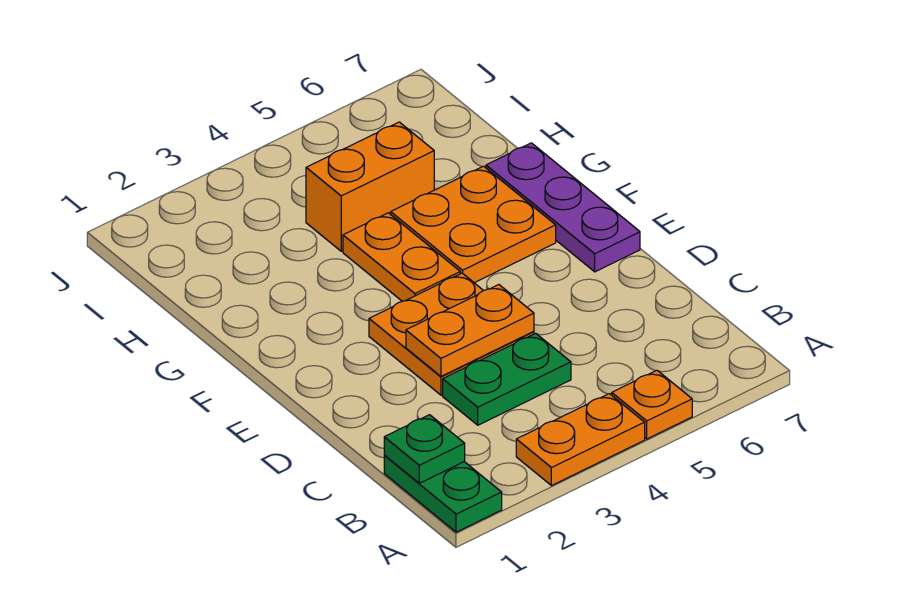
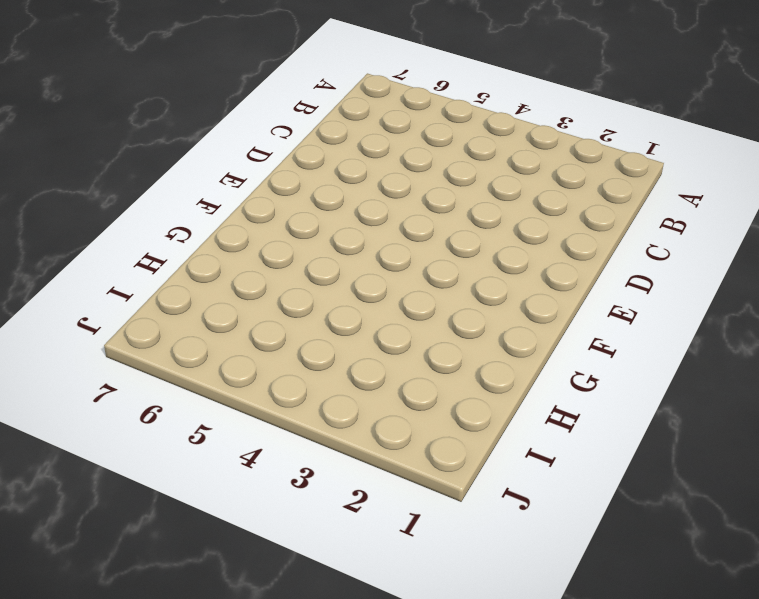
none -> green 1x2 plate [384,456,502,532]
none -> orange 1x2 plate [516,394,645,486]

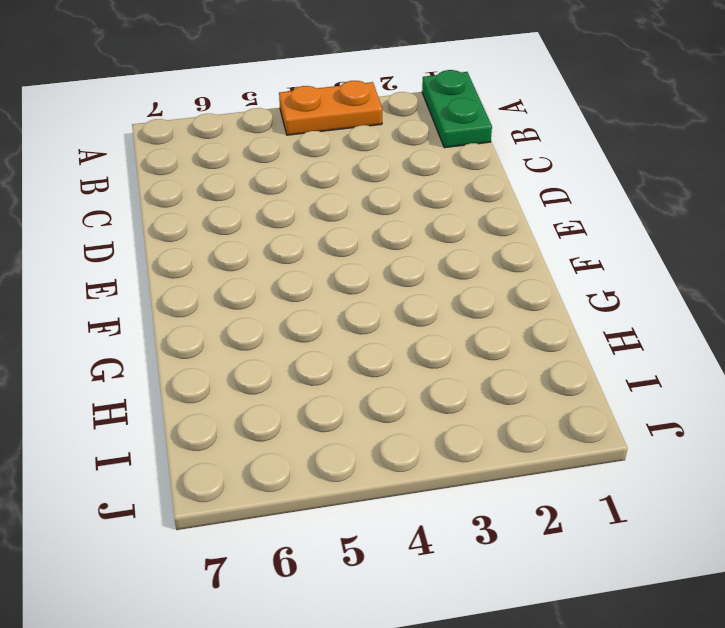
none -> orange 1x1 plate [612,371,692,439]
none -> green 1x2 plate [443,333,571,425]

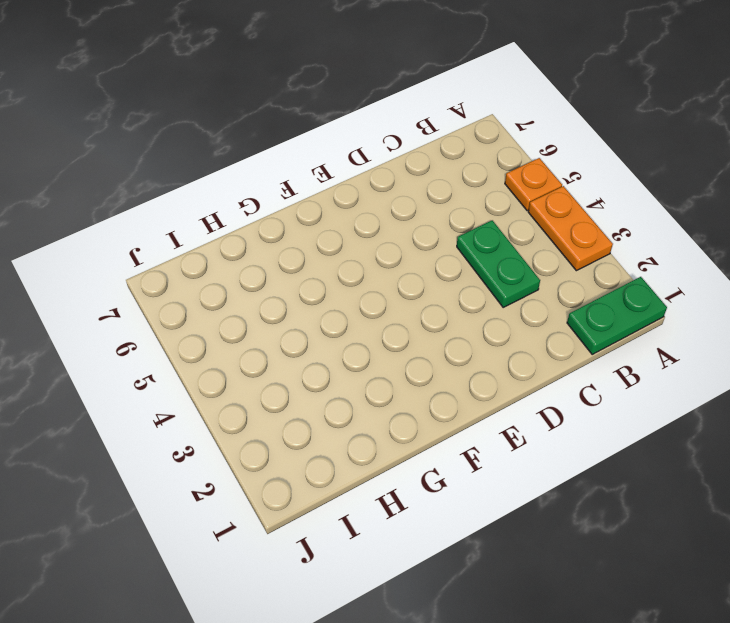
none -> orange 2x2 plate [369,273,534,395]
none -> purple 1x3 plate [486,143,640,272]

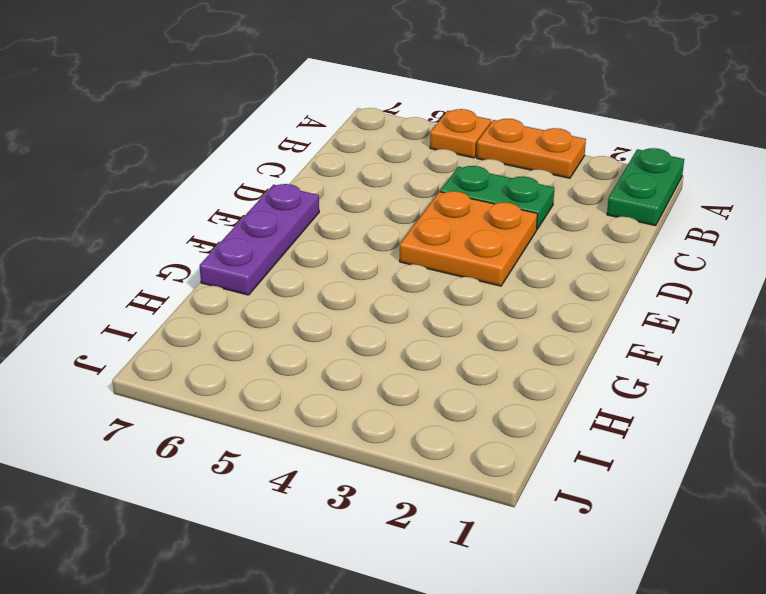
none -> orange 1x2 plate [343,213,460,301]
none -> orange 2x2 plate [391,166,556,283]

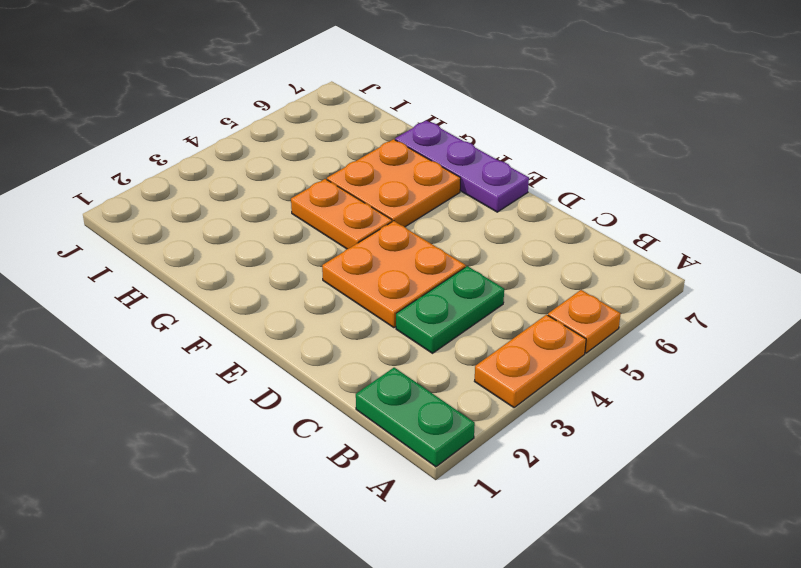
none -> orange 1x2 brick [306,122,434,251]
none -> green 1x1 plate [384,415,465,483]

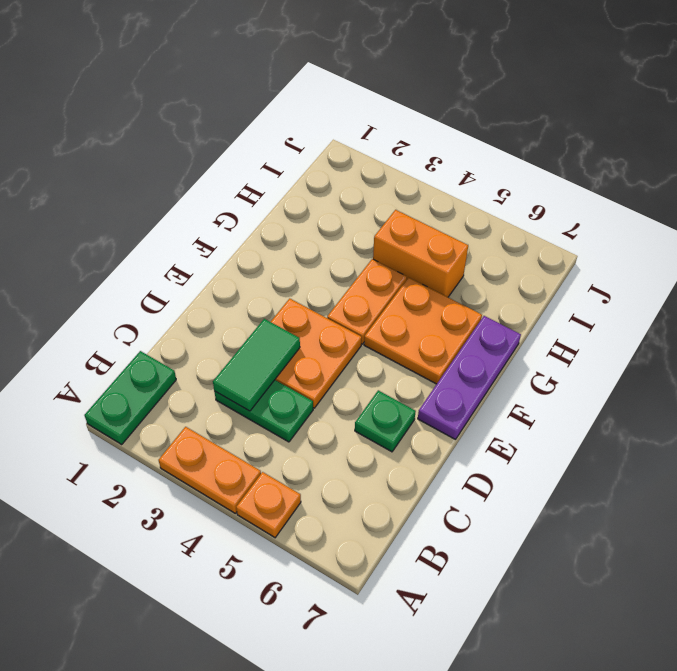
green 1x2 tile [213,319,300,411] -> orange 1x2 plate [406,285,534,376]
green 1x1 plate [355,390,416,452] -> green 1x1 plate moved to [384,415,465,483]

